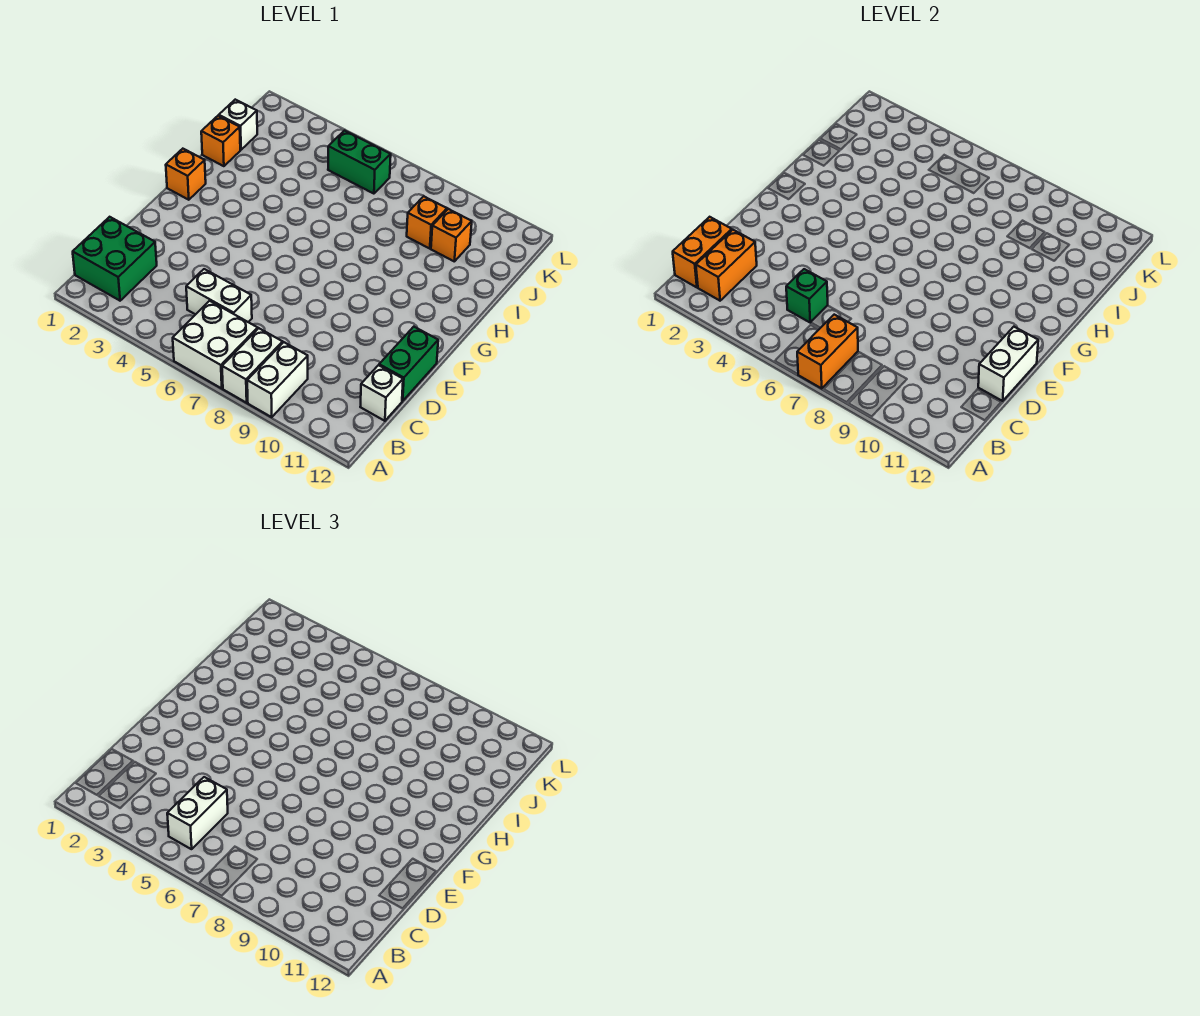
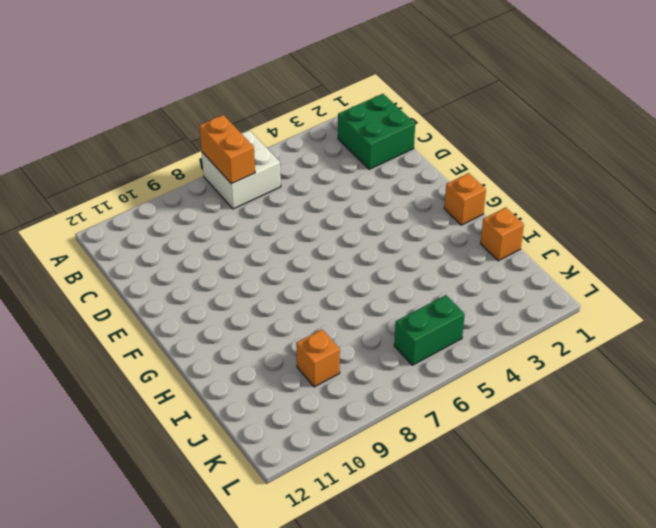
none -> white 1x2 brick [222,328,283,403]
none -> white 1x2 brick [247,342,308,417]
none -> white 1x2 brick [186,269,252,322]

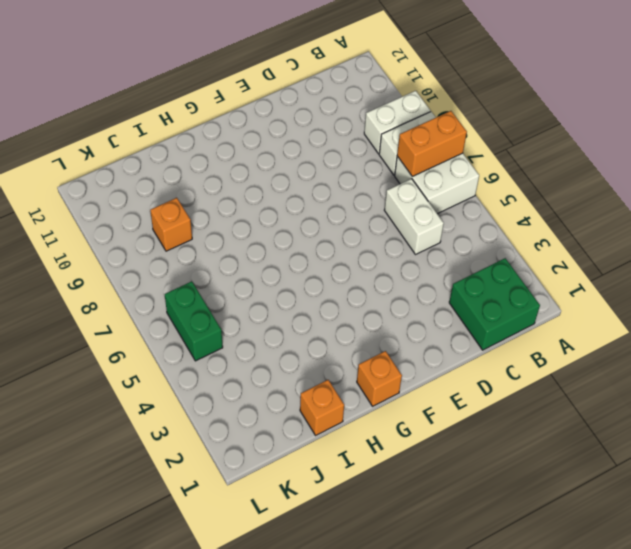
none -> white 1x1 brick [360,365,403,421]
none -> green 1x2 brick [379,327,438,401]
none -> white 1x1 brick [219,100,257,150]

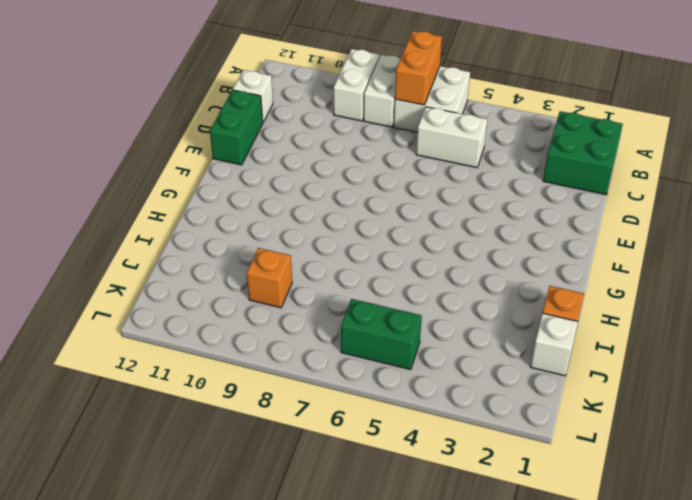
none -> orange 1x1 brick [166,149,206,200]
none -> orange 1x1 brick [431,209,472,261]
none -> orange 1x2 brick [673,217,732,287]

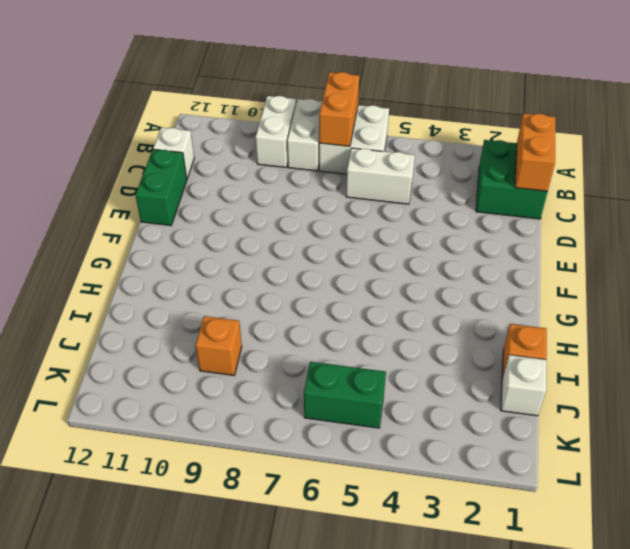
none -> orange 1x1 brick [166,149,206,200]
none -> orange 1x1 brick [431,209,472,261]
none -> orange 1x2 brick [696,230,757,301]

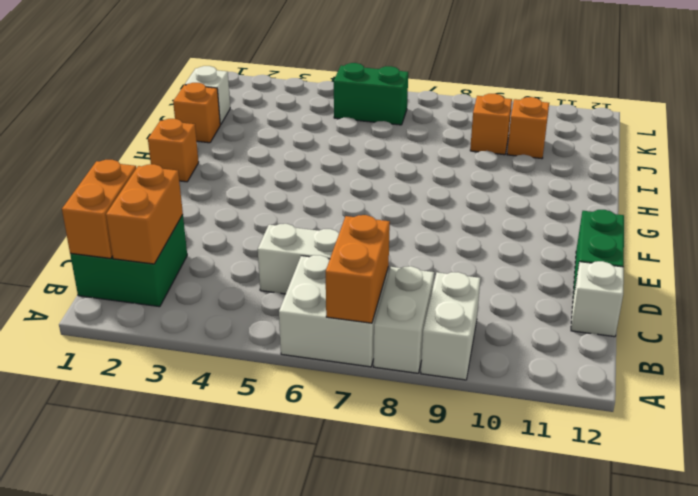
none -> green 1x1 brick [786,269,828,322]
none -> white 1x2 brick [978,327,1038,401]
none -> white 1x2 brick [167,777,228,849]

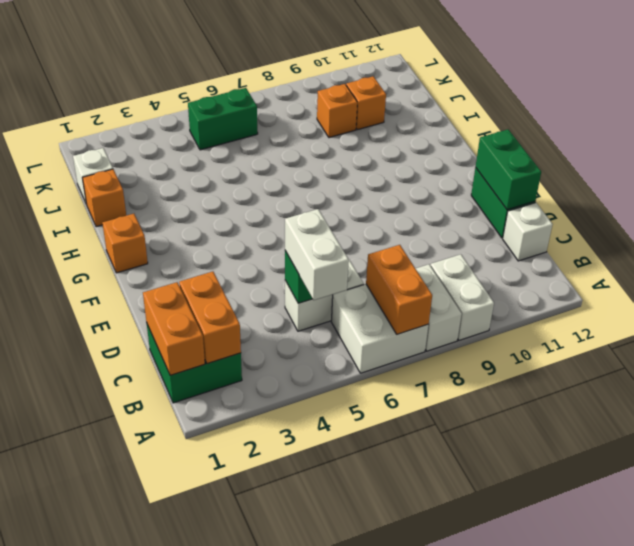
green 1x2 brick [476,129,541,210] -> white 1x2 brick [978,327,1038,401]

